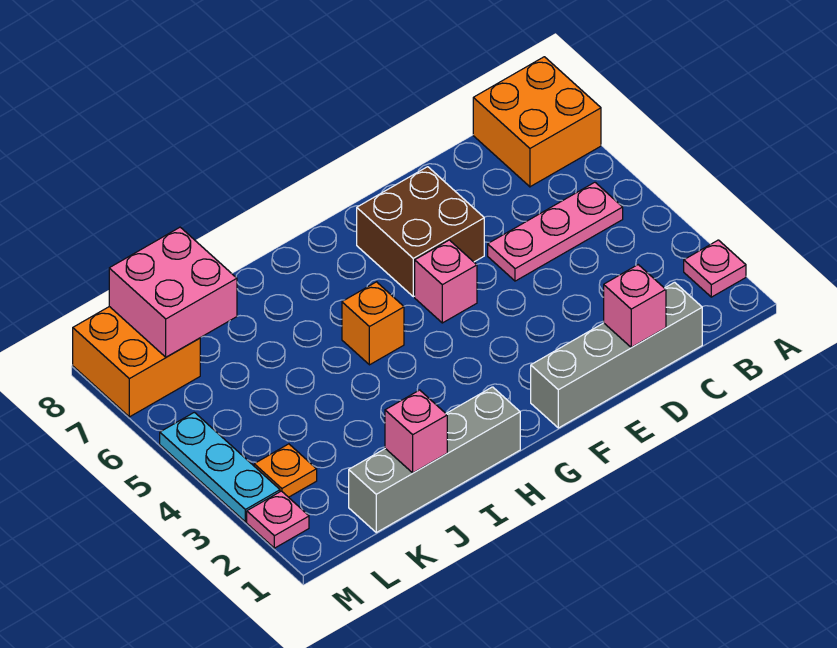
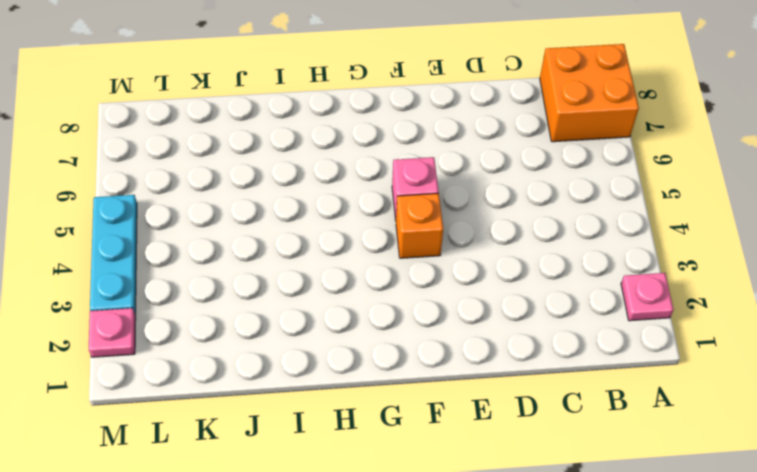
orange 1x1 brick [396,193,443,258] -> orange 1x1 brick moved to [342,282,404,365]
none -> pink 1x3 plate [488,182,623,281]
none -> grey 1x4 brick [531,282,702,428]
none -> brown 2x2 brick [357,167,484,297]

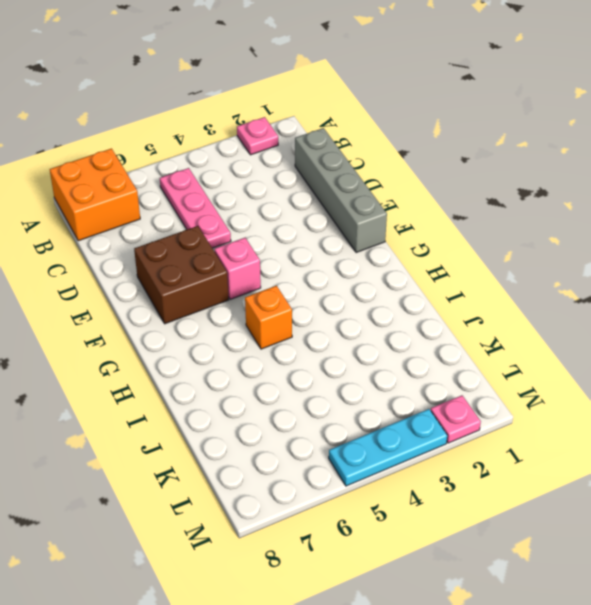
none -> grey 1x4 brick [349,387,520,532]
none -> orange 1x1 plate [254,444,317,497]
none -> orange 2x2 brick [73,307,200,417]

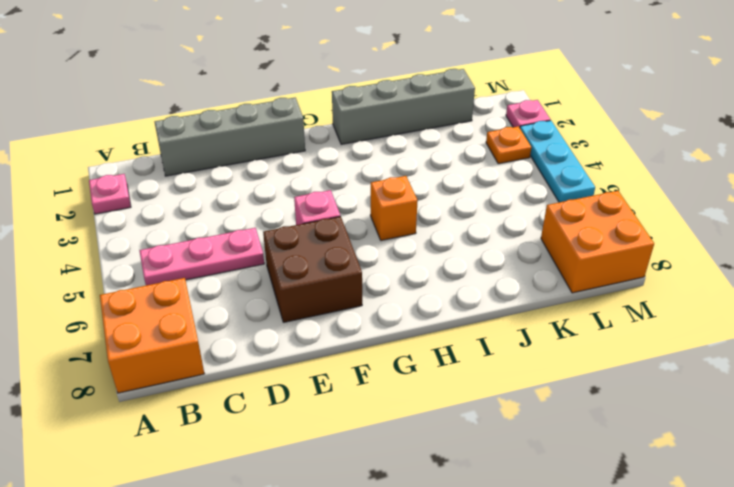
none -> pink 1x1 brick [604,265,666,347]
none -> pink 1x1 brick [385,390,447,473]
none -> pink 2x2 brick [109,227,237,357]

